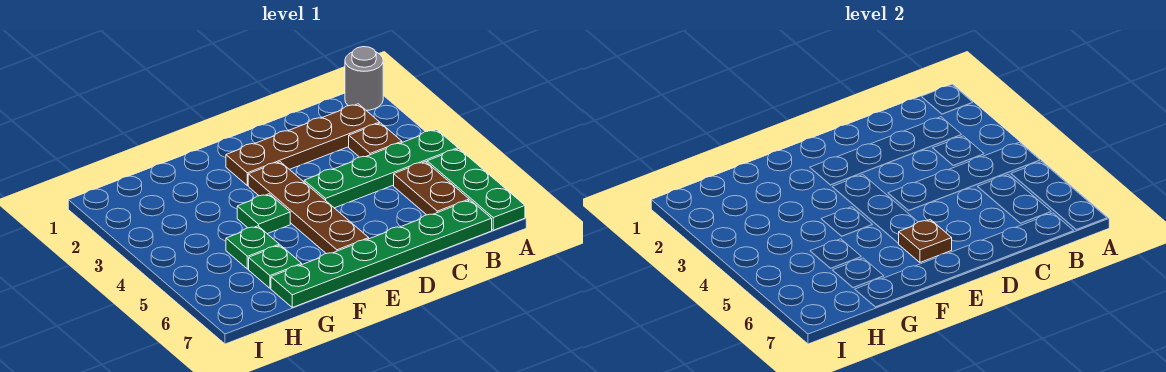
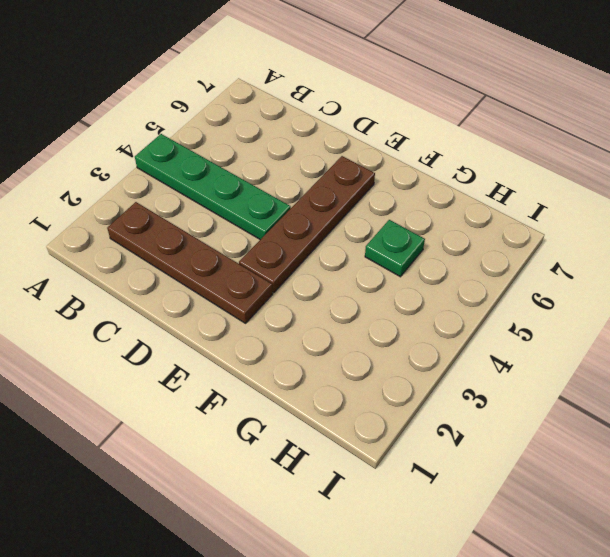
none -> grey 1x1 round brick [345,47,383,110]
none -> green 1x3 plate [427,149,525,230]
none -> brown 1x1 plate [349,123,402,157]

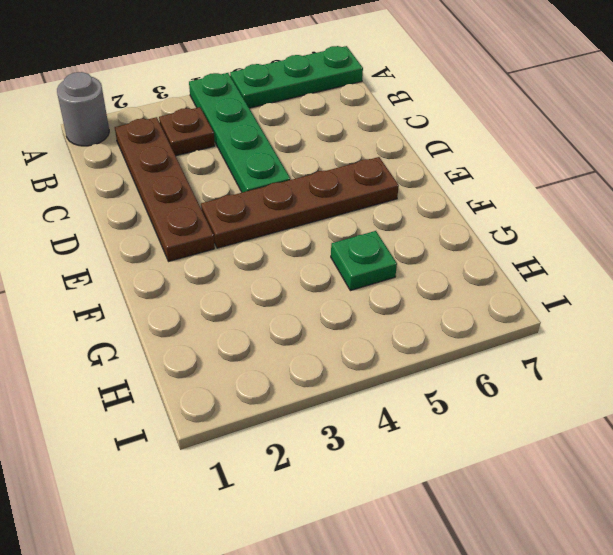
none -> brown 1x2 plate [394,162,469,215]
none -> green 1x6 plate [271,200,492,307]
none -> green 1x1 plate [237,194,290,234]

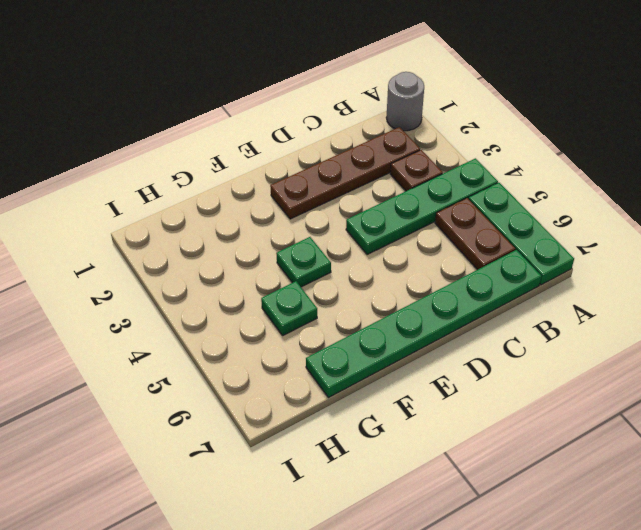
none -> brown 1x4 plate [248,162,369,254]
none -> green 1x1 plate [249,245,302,288]
none -> brown 1x1 plate [898,219,952,262]

